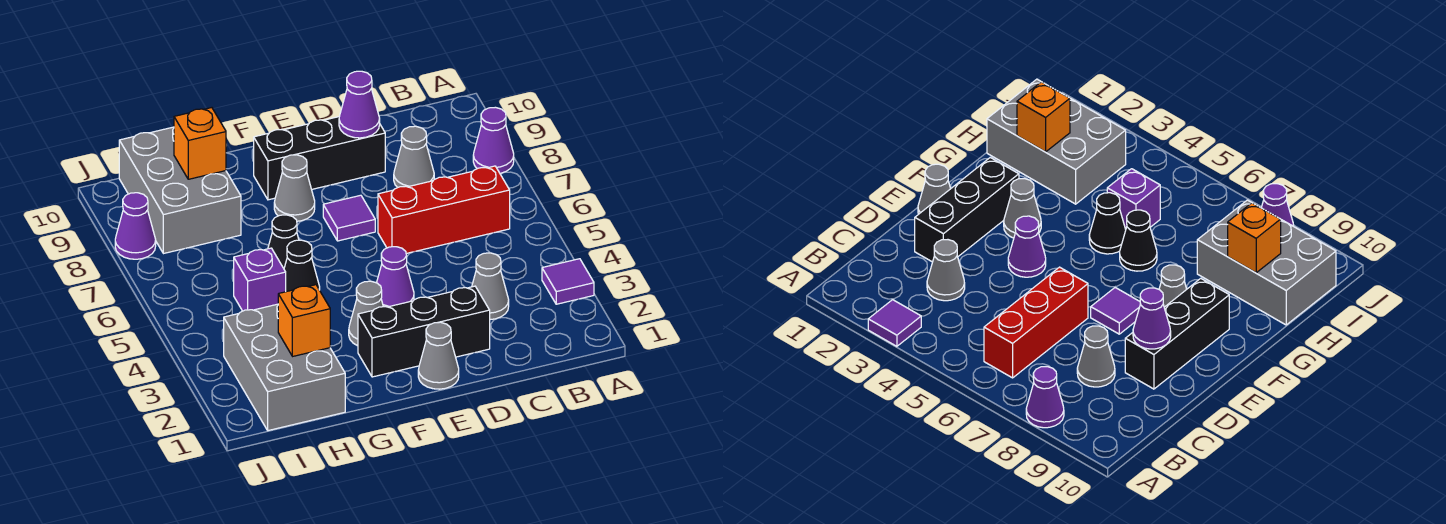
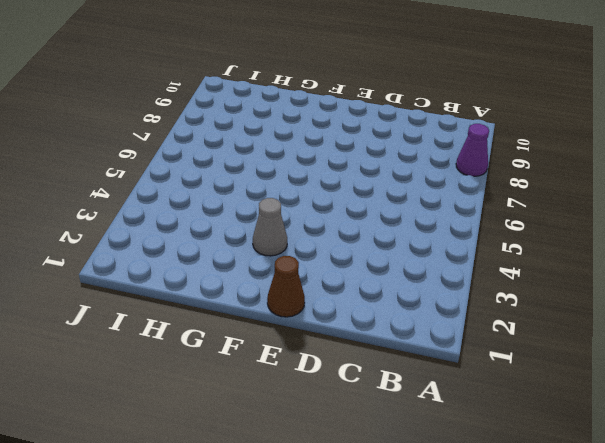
brown 1x1 cone [267,256,305,317] -> grey 1x1 cone [418,322,459,389]
none -> purple 1x1 tile [542,259,594,304]
none -> red 1x3 brick [378,166,510,254]
none -> grey 1x1 cone [472,253,509,320]

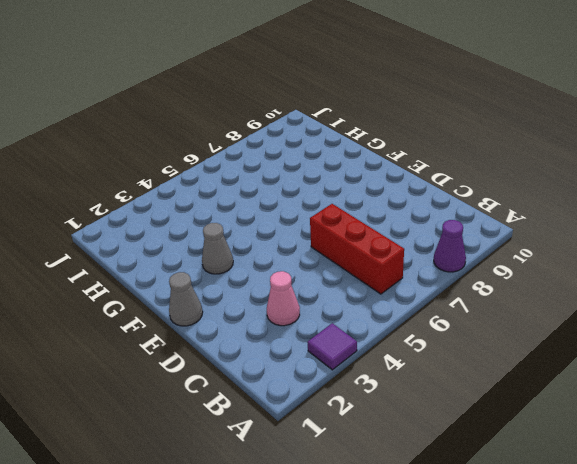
pink 1x1 cone [267,271,300,326] -> grey 1x1 cone [472,253,509,320]
none -> grey 1x1 cone [394,126,434,188]
none -> black 1x3 brick [358,286,490,377]
none -> black 1x3 brick [254,117,385,200]

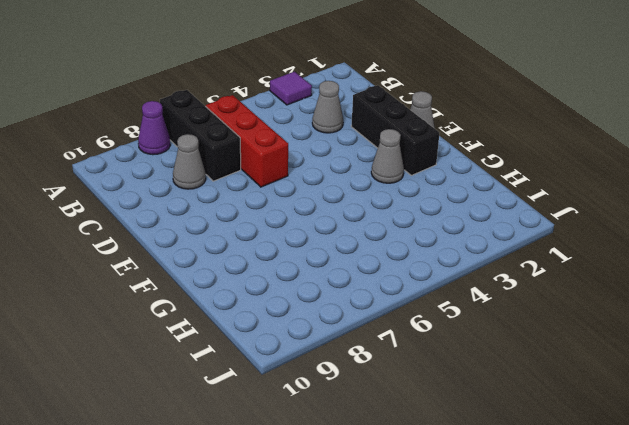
black 1x3 brick [160,90,241,181] -> black 1x3 brick moved to [254,117,385,200]
none -> purple 1x1 cone [377,247,414,307]
none -> purple 1x1 tile [323,195,375,241]
none -> grey 1x1 cone [274,155,315,221]

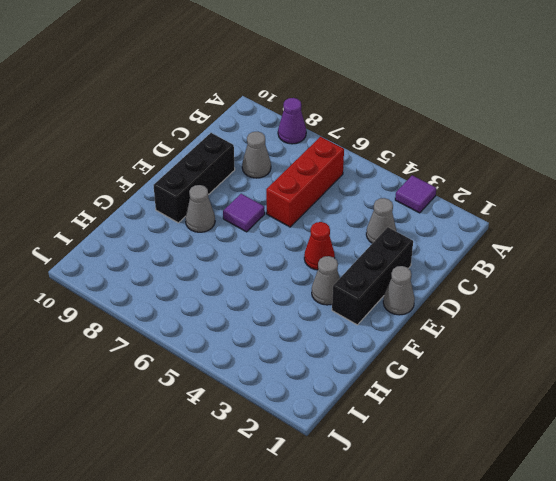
red 1x1 cone [304,222,335,270] -> purple 1x1 cone [377,247,414,307]
none -> black 1x1 cone [284,240,320,292]
none -> black 1x1 cone [268,215,299,268]
none -> grey 2x3 brick [224,304,345,431]

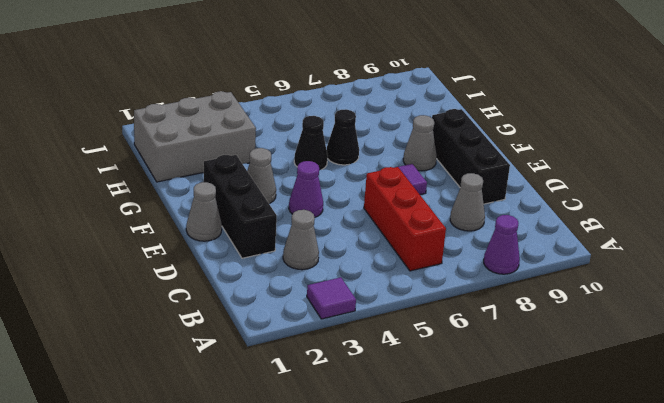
none -> purple 1x1 brick [234,248,286,311]
none -> grey 2x3 brick [119,127,241,254]
none -> purple 1x1 cone [115,193,156,259]

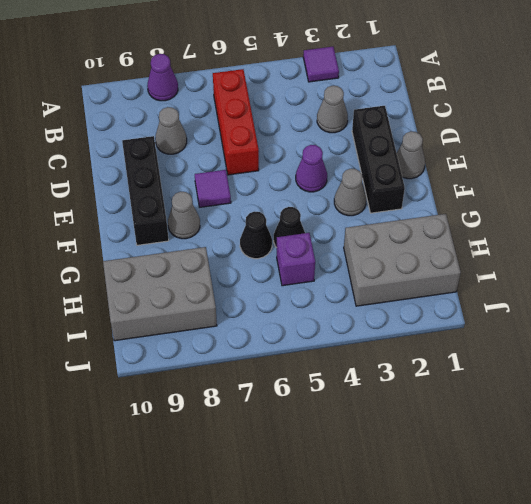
none -> purple 1x1 cone [115,193,156,259]
none -> purple 1x1 cone [339,71,380,138]
none -> orange 1x1 brick [278,285,330,356]

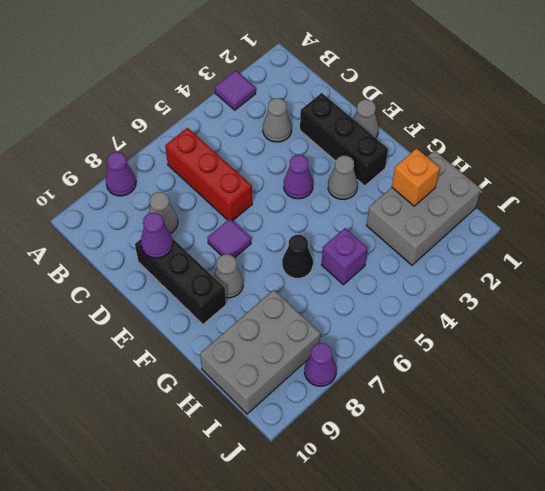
none -> black 1x1 cone [284,240,320,292]
none -> orange 1x1 brick [174,108,226,179]

